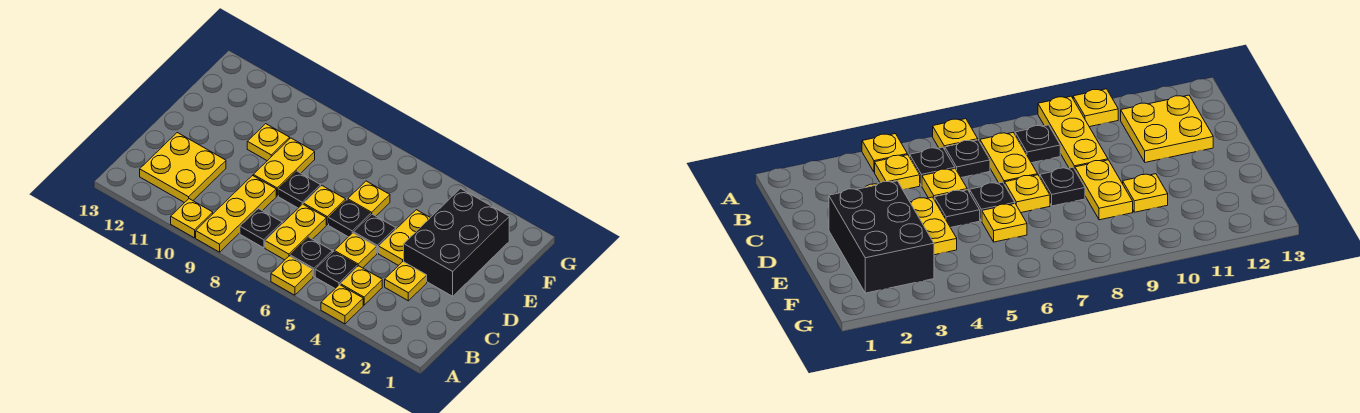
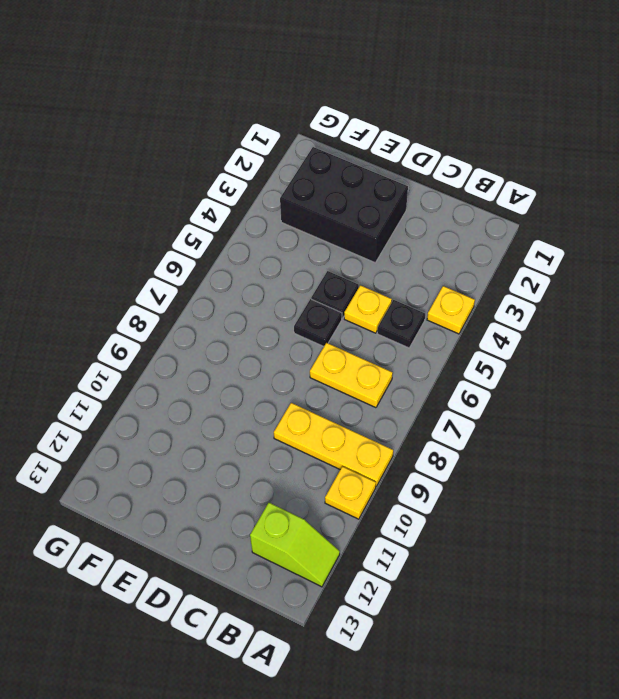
lime 1x2 slope [250,503,340,587] -> yellow 2x2 plate [140,133,226,203]
none -> yellow 1x1 plate [271,256,313,295]
none -> yellow 1x1 plate [340,266,382,305]
none -> black 1x1 plate [290,237,332,276]

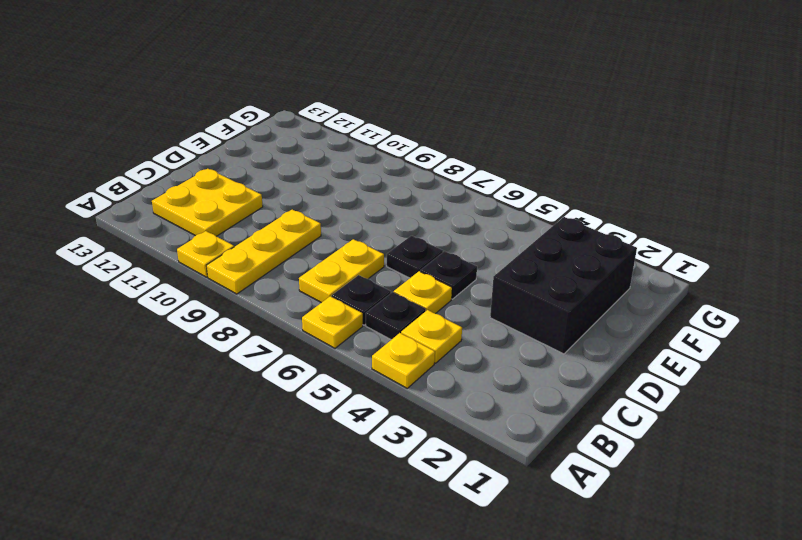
none -> black 1x1 plate [240,209,282,248]
none -> yellow 1x1 plate [385,262,427,301]
none -> yellow 1x2 plate [379,210,430,266]

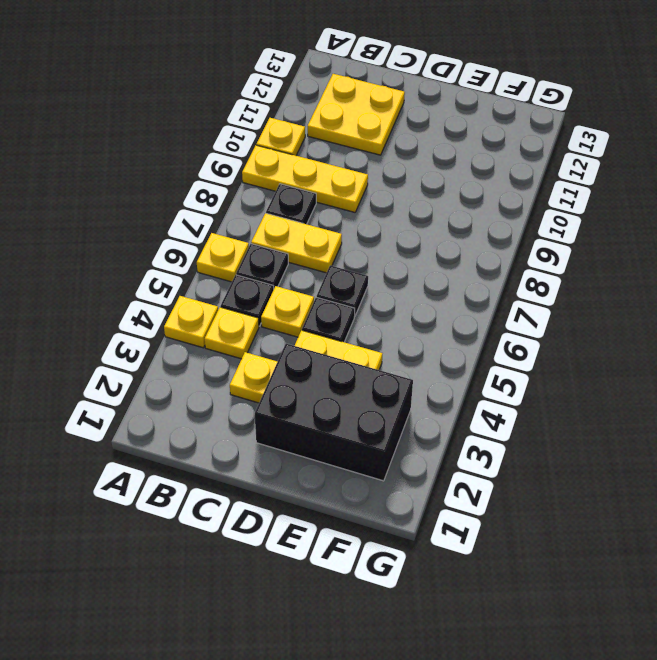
none -> yellow 1x1 plate [303,186,346,224]
none -> black 1x1 plate [278,171,321,208]
none -> yellow 1x2 plate [253,138,315,196]

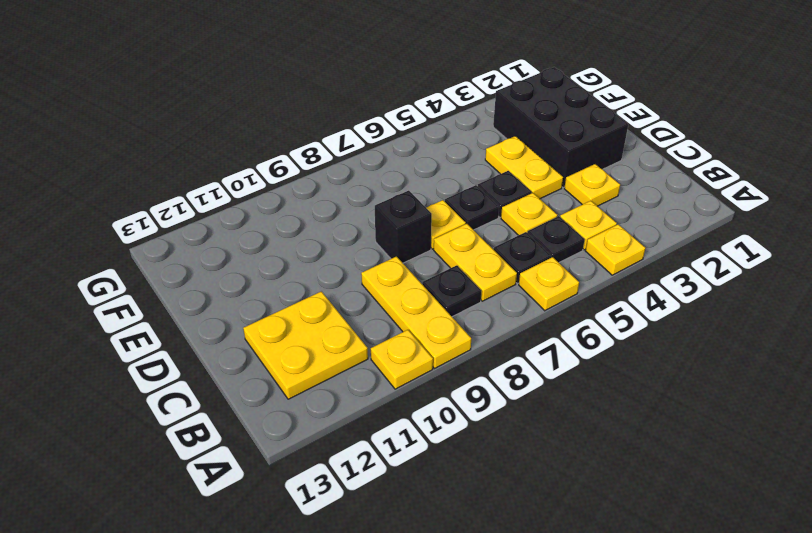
black 1x1 brick [375,191,432,263] -> black 1x1 plate [278,171,321,208]
none -> yellow 1x2 plate [253,138,315,196]
none -> yellow 1x1 plate [348,181,390,216]
none -> yellow 1x1 plate [247,124,290,161]

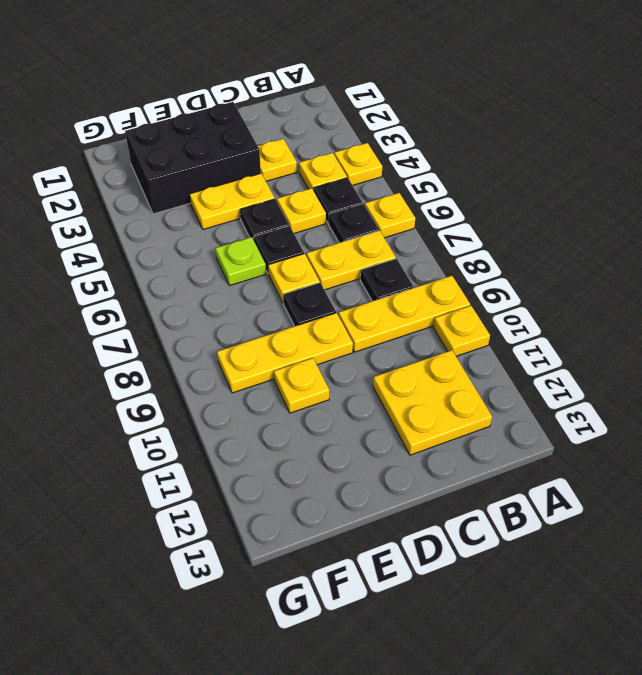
yellow 1x3 plate [217,313,353,393] -> yellow 1x2 plate [253,138,315,196]
lime 1x1 plate [215,237,266,286] -> yellow 1x1 plate [348,181,390,216]

